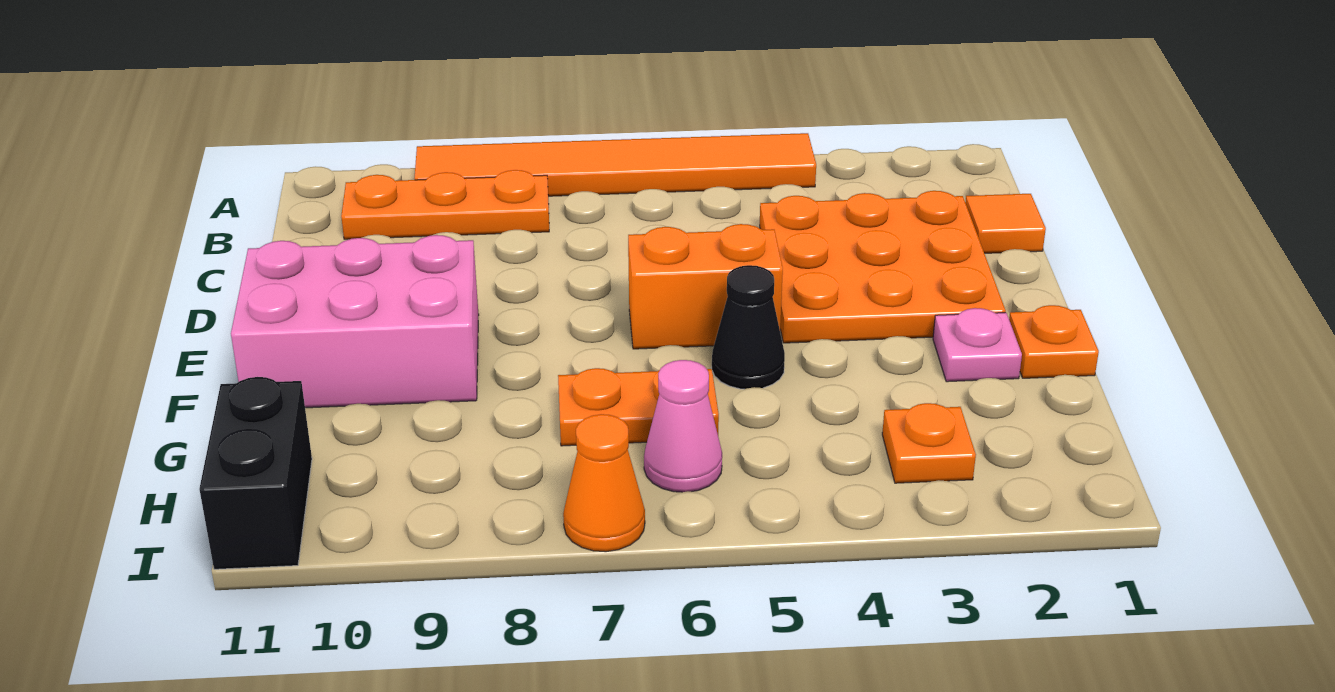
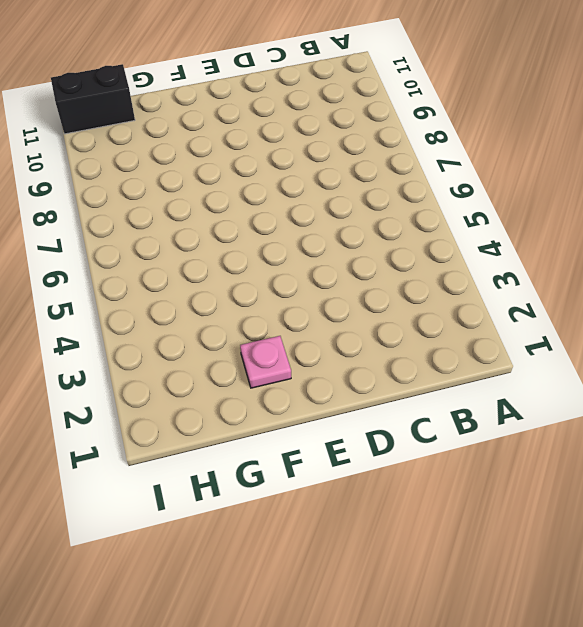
none -> orange 1x6 tile [415,133,816,196]
none -> orange 1x3 plate [341,170,549,239]
none -> orange 1x1 tile [965,194,1046,253]

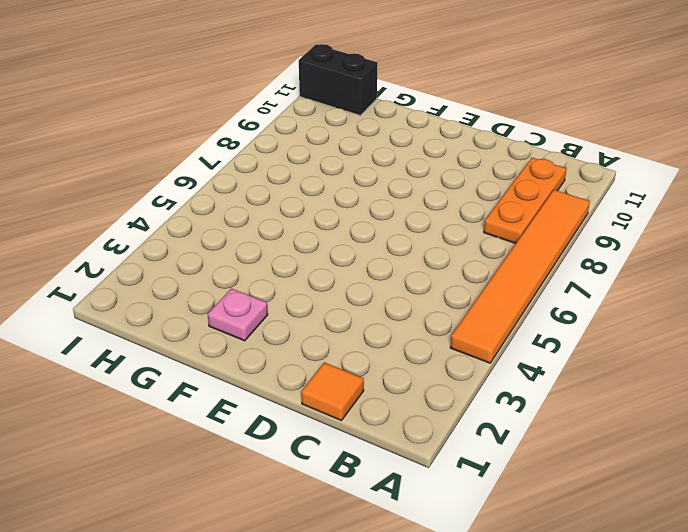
none -> orange 3x3 plate [760,191,1006,343]
none -> orange 1x2 brick [628,224,783,349]
none -> pink 2x3 brick [231,235,479,408]

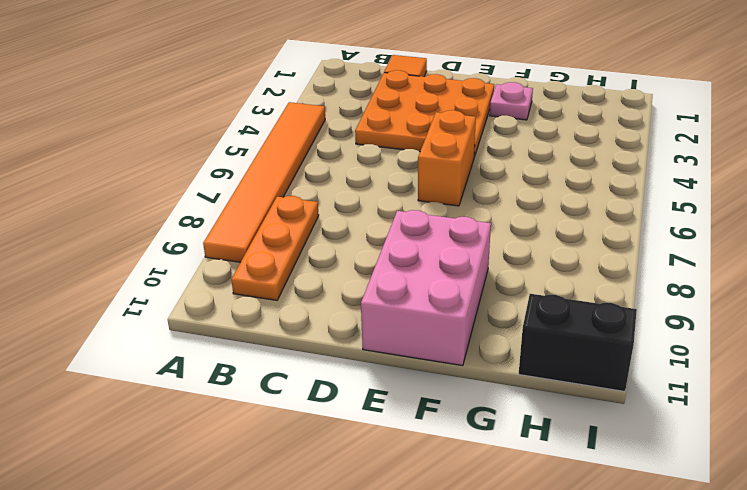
none -> orange 1x1 plate [1009,305,1099,378]
none -> black 1x1 cone [712,265,785,389]
none -> orange 1x2 plate [558,368,719,446]

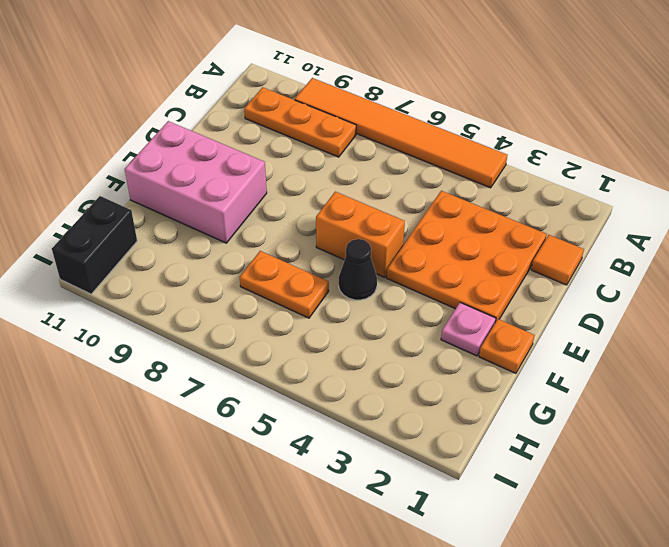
none -> orange 1x1 plate [882,403,976,483]
none -> pink 1x1 cone [644,360,722,492]
none -> orange 1x1 cone [563,414,645,552]

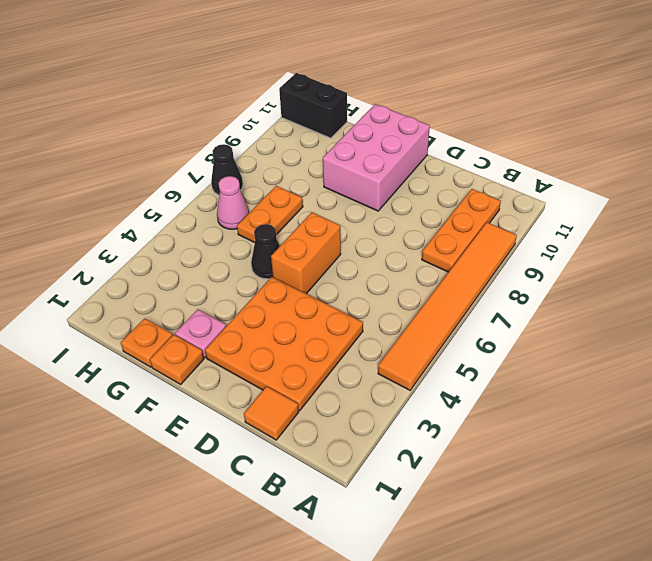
orange 1x1 plate [121,318,173,367] -> orange 1x1 plate moved to [882,403,976,483]
black 1x1 cone [211,144,243,195] -> orange 1x1 cone [563,414,645,552]

